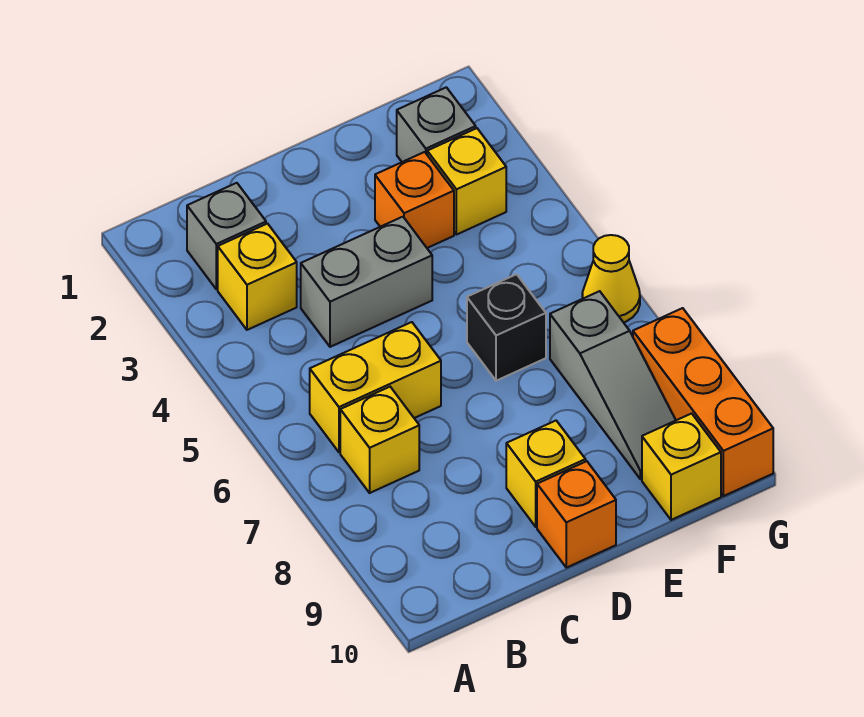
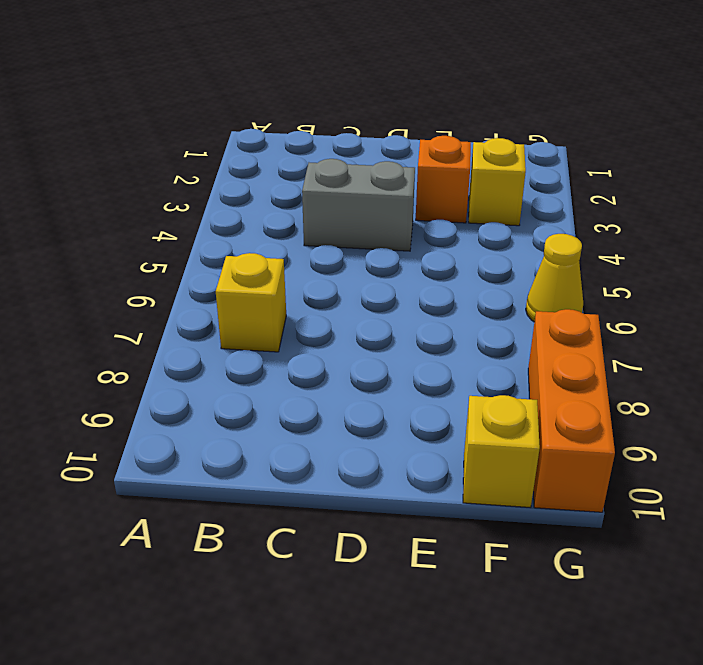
none -> grey 1x1 brick [187,183,266,289]
none -> yellow 1x1 brick [218,224,297,330]
none -> yellow 1x2 brick [310,322,441,452]

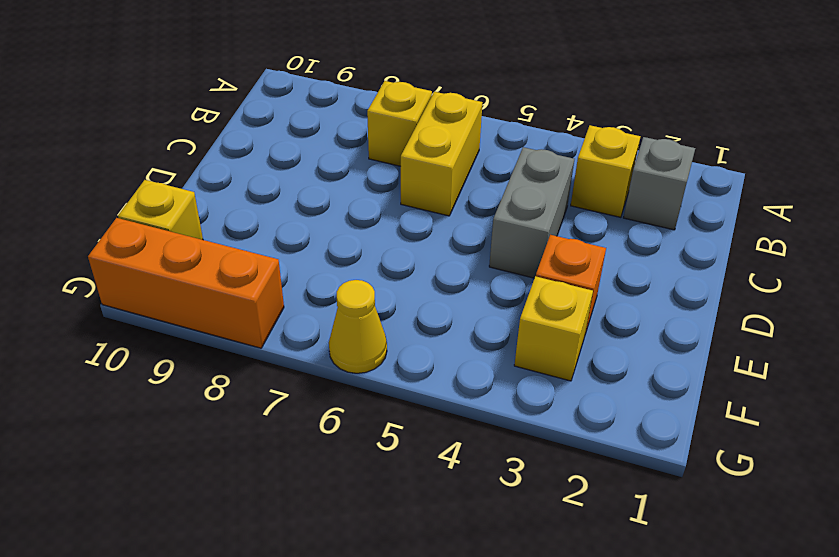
none -> yellow 1x1 brick [506,421,586,527]
none -> orange 1x1 brick [537,461,616,568]
none -> black 1x1 brick [467,274,546,381]

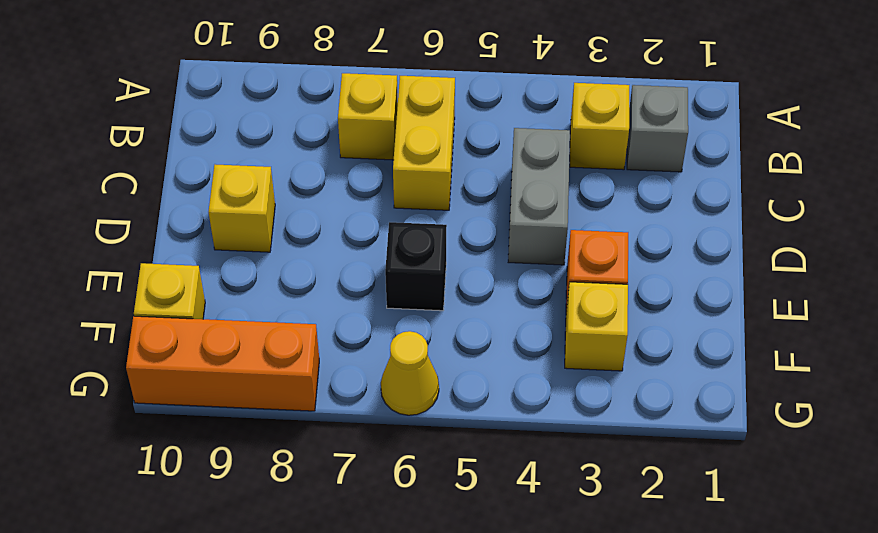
none -> orange 1x1 brick [537,461,616,568]
none -> grey 1x1 brick [397,87,476,162]
none -> grey 1x3 slope [550,291,676,479]

